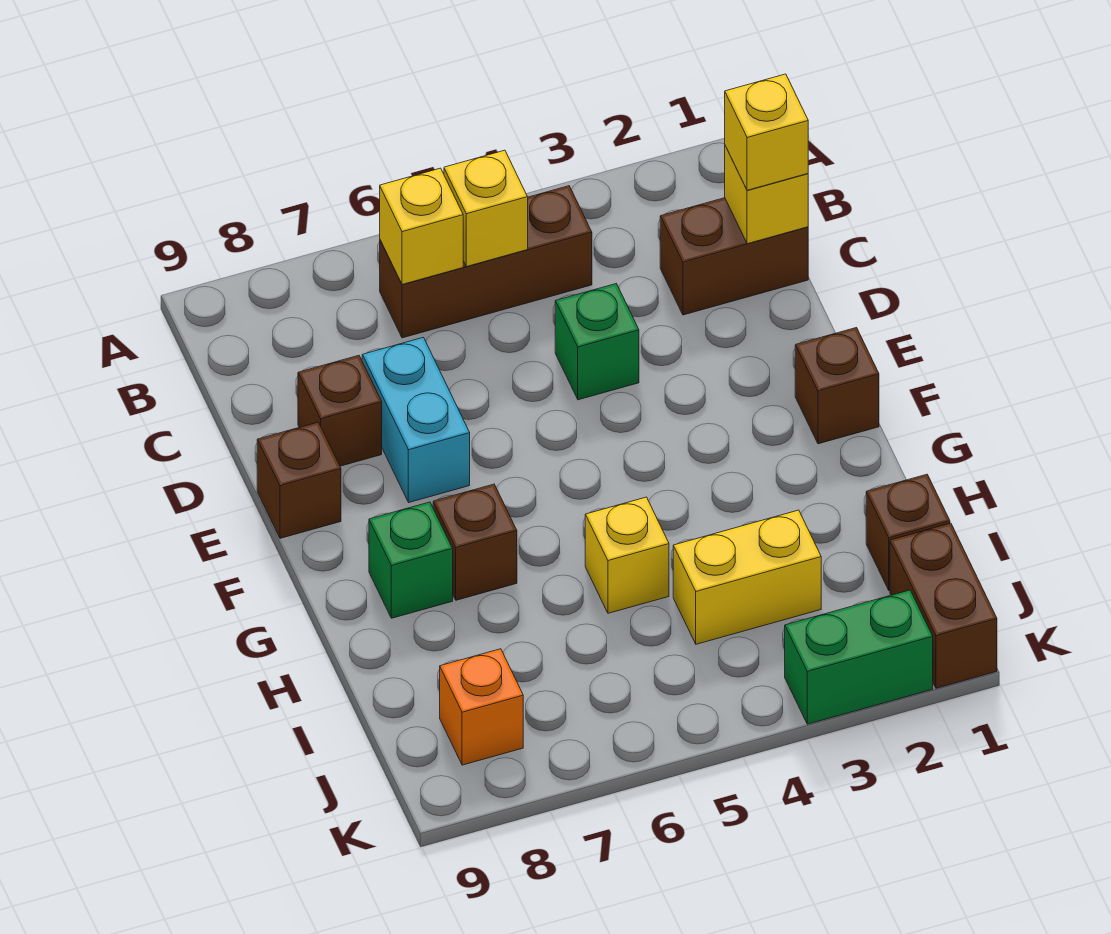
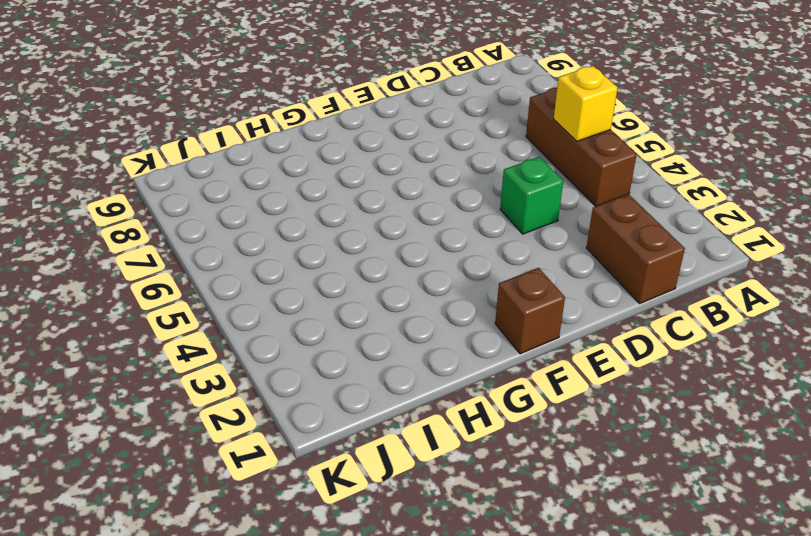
none -> cyan 1x2 brick [362,337,470,502]
none -> brown 1x1 brick [298,355,382,466]
none -> brown 1x1 brick [257,422,341,538]

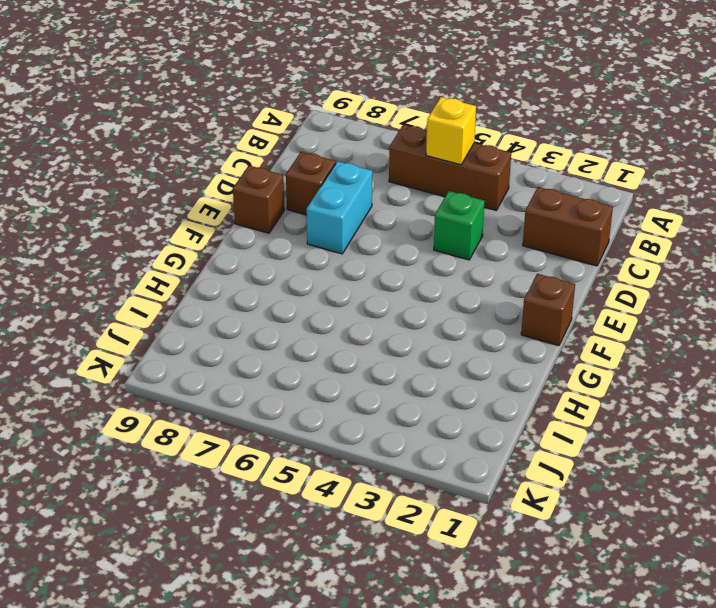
none -> brown 1x1 brick [433,484,517,600]
none -> green 1x1 brick [369,502,453,618]
none -> yellow 1x1 brick [585,497,669,613]

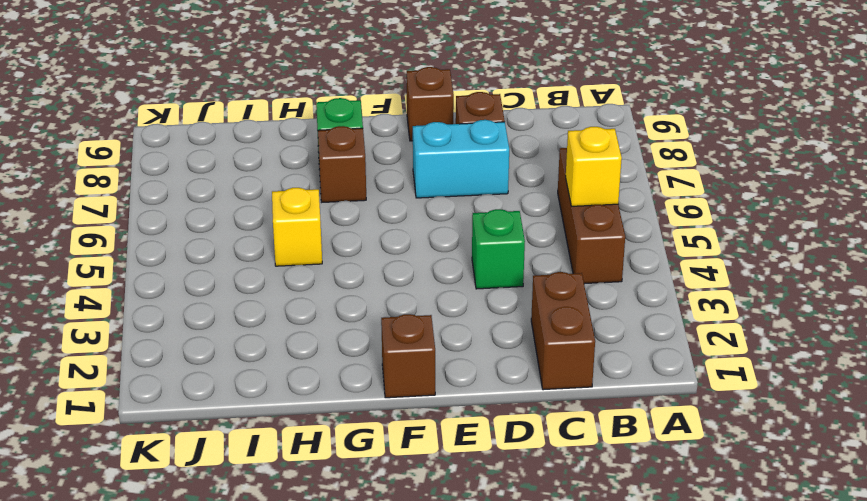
none -> brown 1x1 brick [866,474,950,590]
none -> yellow 1x2 brick [673,510,821,644]
none -> brown 1x2 brick [890,523,997,688]

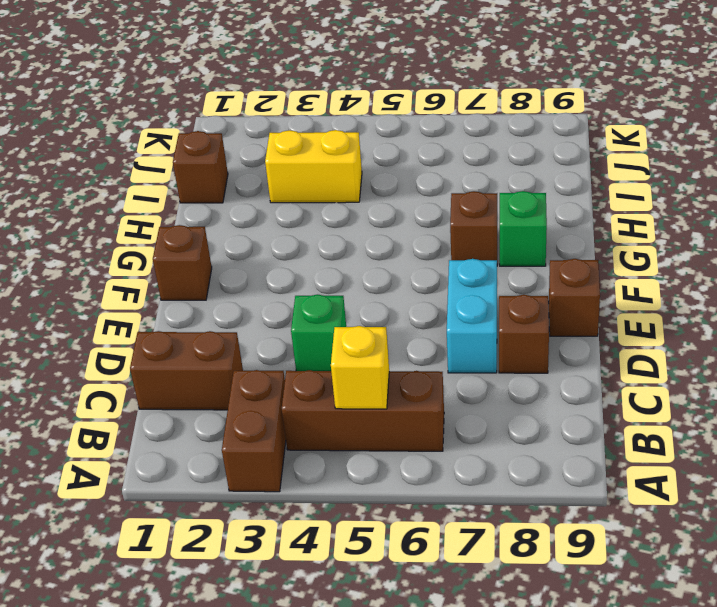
brown 1x2 brick [222,370,286,492] -> brown 1x2 brick moved to [890,523,997,688]
none -> yellow 1x1 brick [585,497,669,613]
none -> orange 1x1 brick [440,649,523,765]
none -> green 1x2 brick [785,590,933,724]

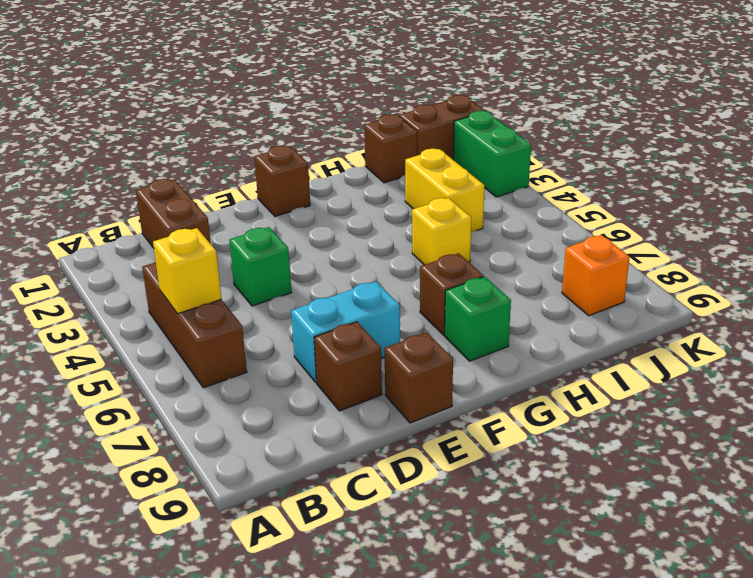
none -> yellow 1x1 brick [380,168,463,284]
none -> yellow 1x1 brick [725,146,808,244]
none -> yellow 1x1 brick [725,74,808,190]

